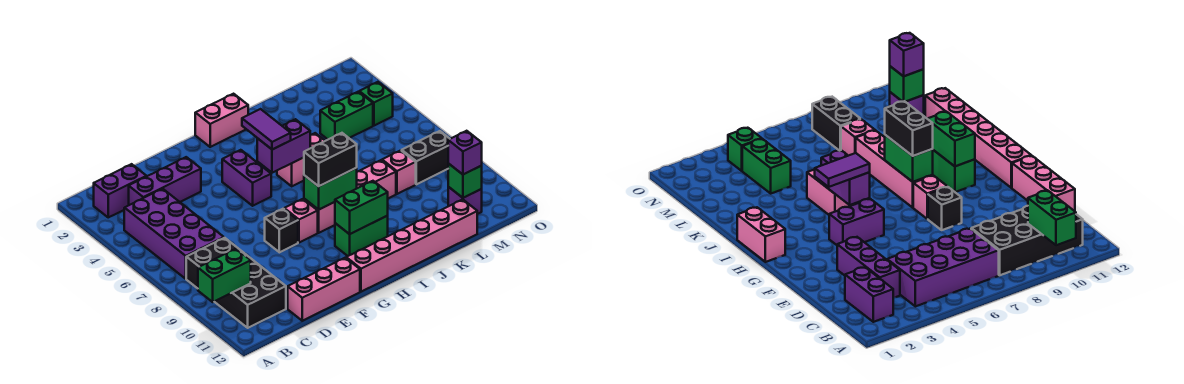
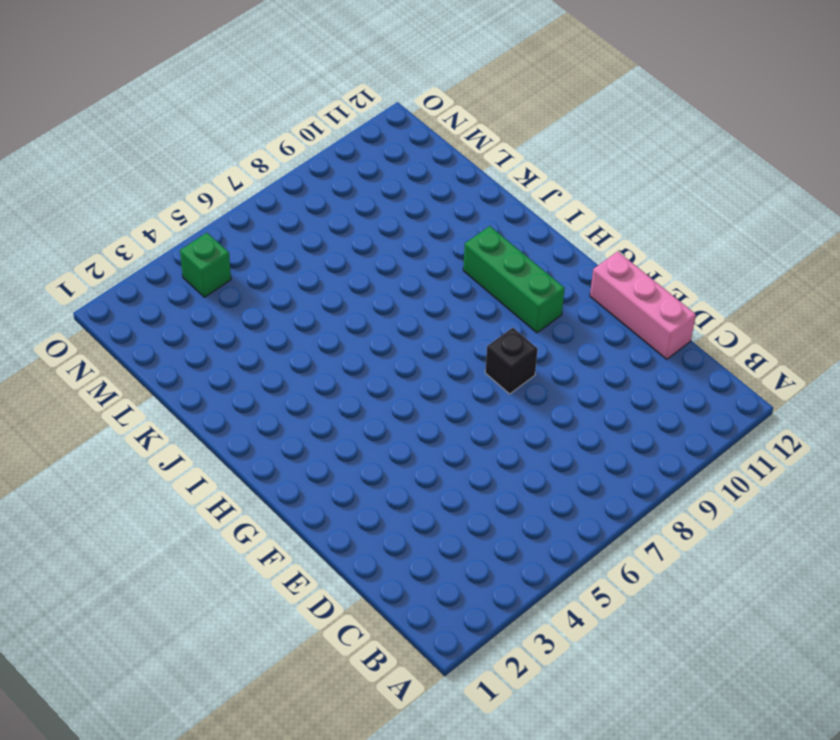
green 1x3 brick [463,226,565,333] -> green 1x2 brick [335,216,388,256]
none -> purple 1x2 brick [94,164,146,217]
none -> purple 2x4 brick [124,189,224,279]
none -> black 2x4 brick [186,238,286,328]

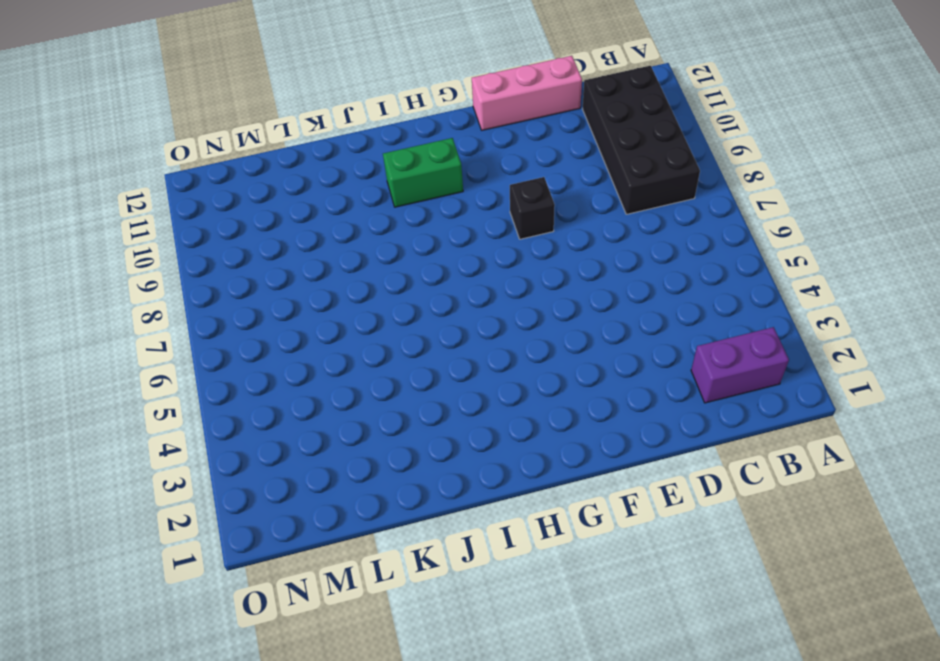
none -> purple 2x4 brick [124,189,224,279]
none -> purple 1x3 brick [129,157,201,205]
none -> purple 1x2 brick [222,150,271,206]

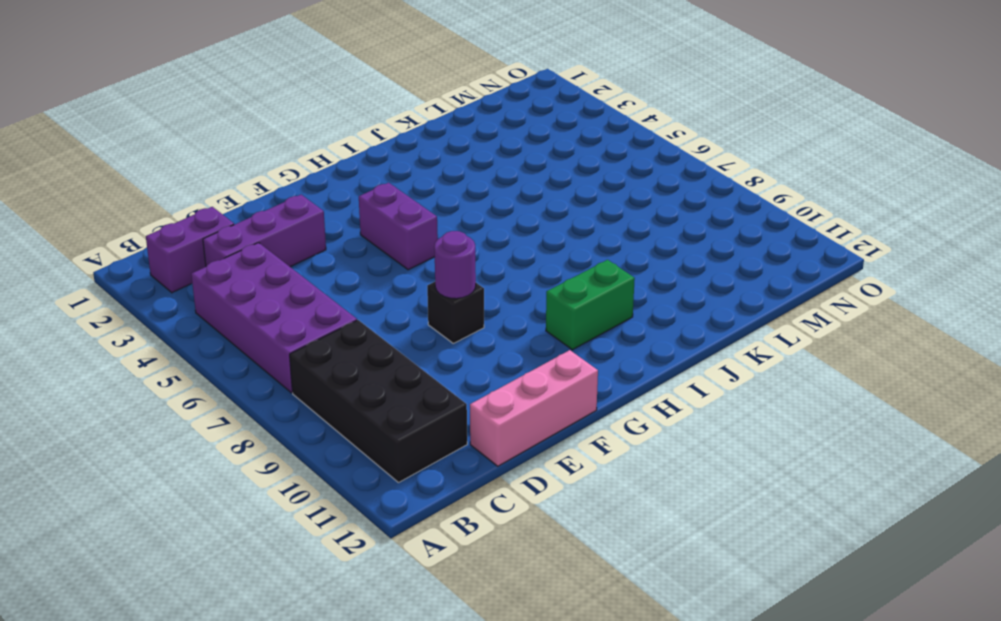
purple 1x1 round brick [434,231,476,299] -> none
none -> pink 1x1 brick [284,199,318,243]
none -> pink 1x6 brick [346,199,477,292]
none -> pink 1x2 brick [195,94,248,147]

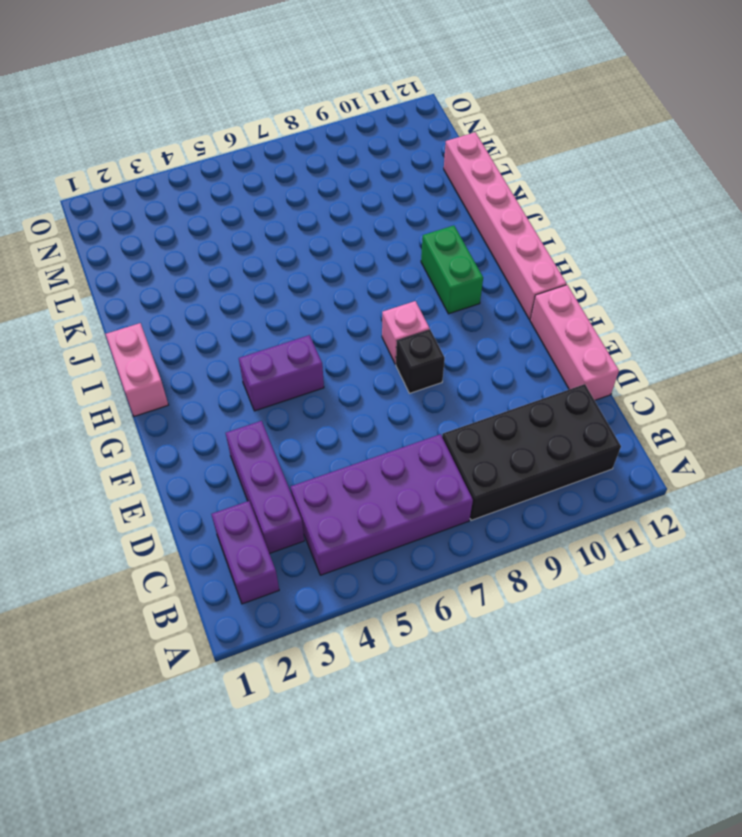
none -> pink 1x4 brick [304,160,396,233]
none -> pink 1x2 brick [277,133,325,186]
none -> green 1x2 brick [320,92,373,139]

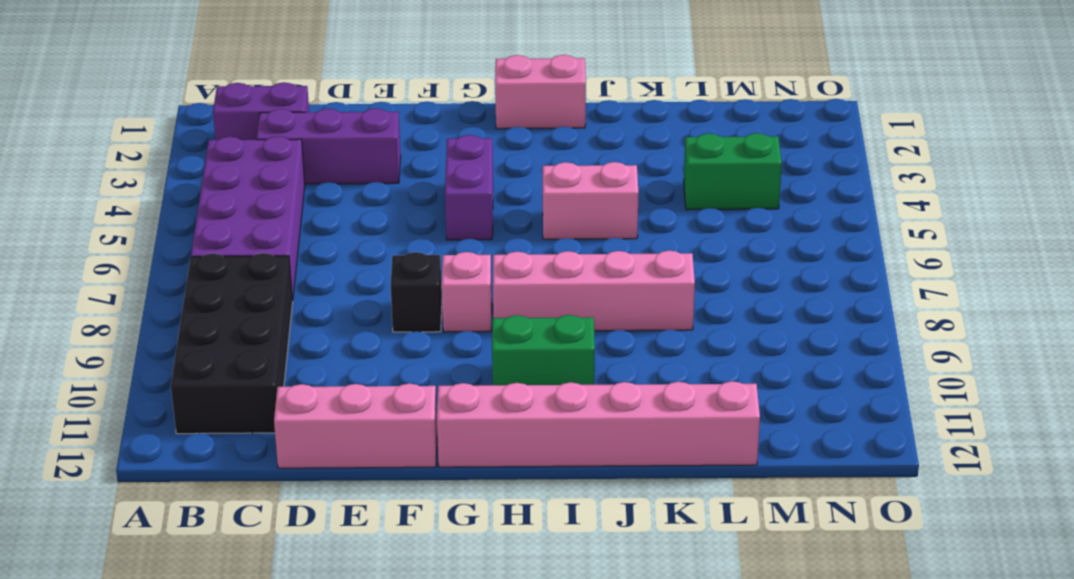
none -> pink 1x1 brick [382,150,416,194]
none -> black 1x2 brick [402,131,450,184]
none -> purple 1x1 brick [448,187,482,214]

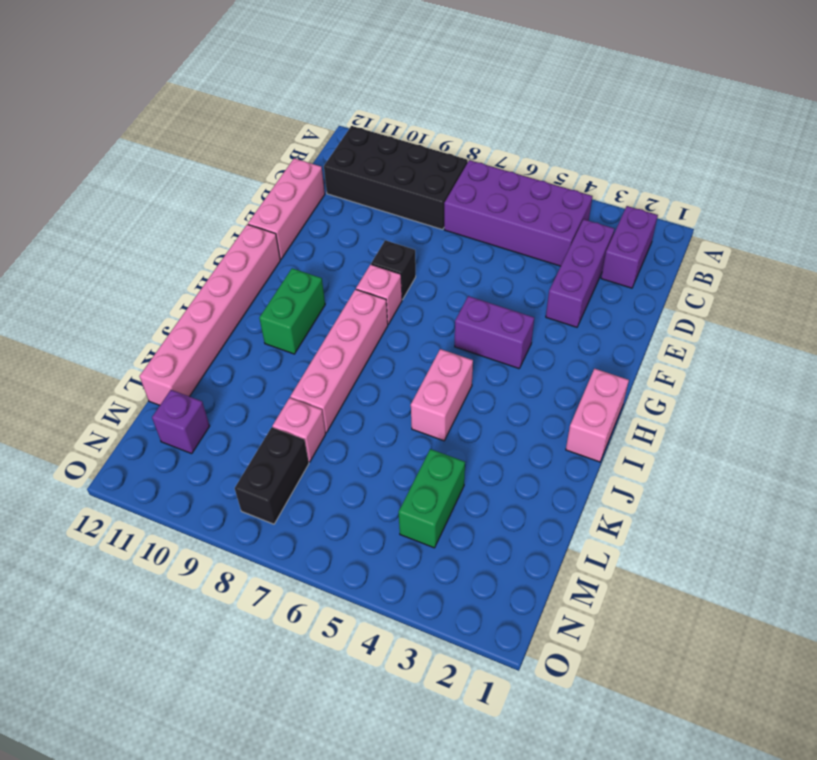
none -> green 1x1 brick [359,82,393,126]
none -> green 1x2 brick [198,249,251,302]
none -> purple 1x2 brick [257,119,310,173]

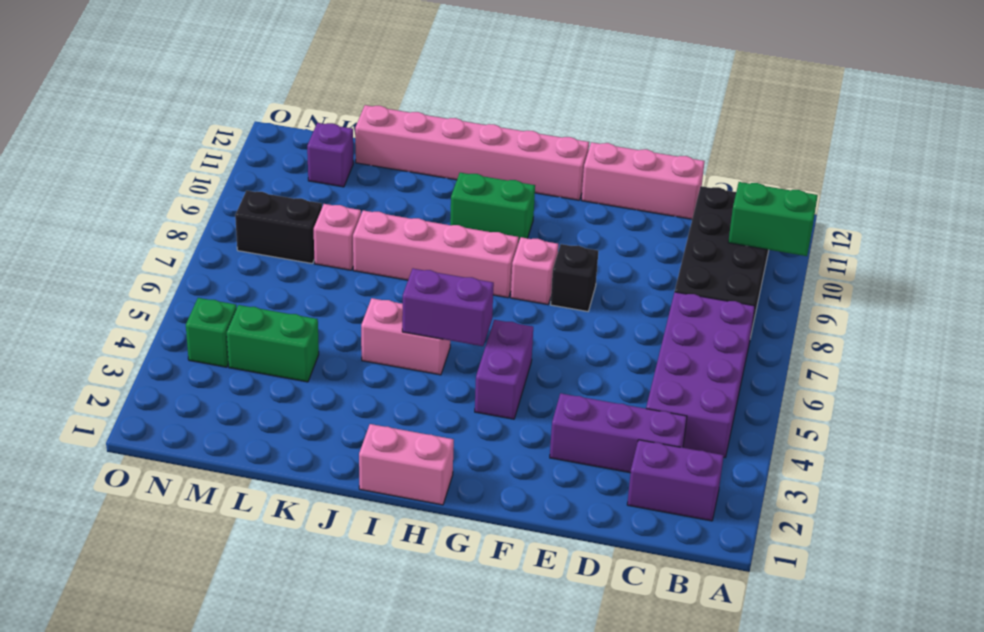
none -> green 1x2 brick [304,168,357,210]
none -> green 1x2 brick [335,181,388,234]
none -> green 1x1 brick [448,163,482,198]

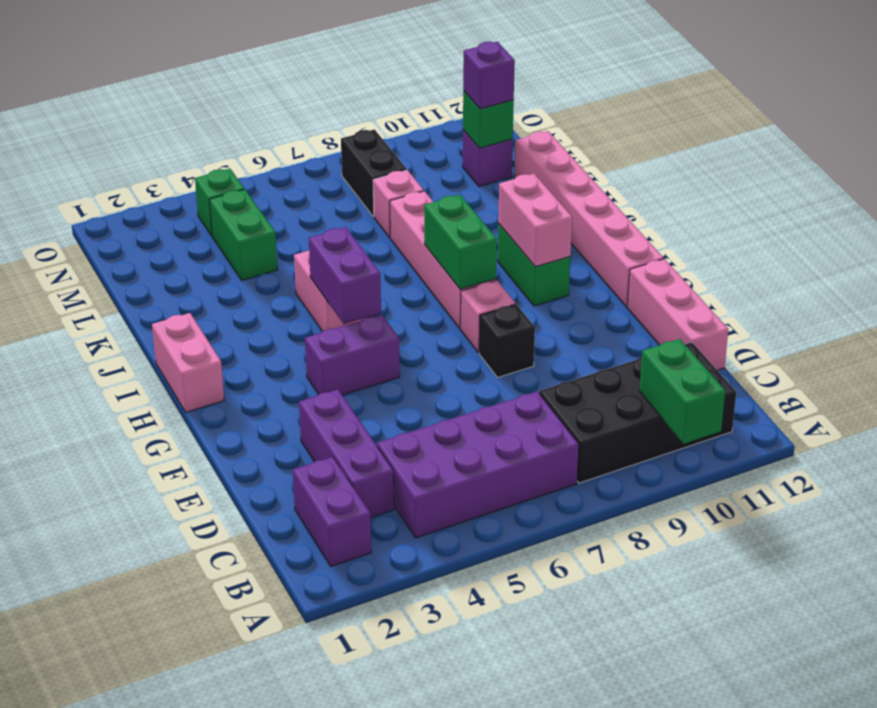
pink 1x2 brick [498,174,572,267] -> green 1x2 brick [335,181,388,234]
none -> purple 1x2 tile [242,109,291,150]
none -> black 1x2 brick [304,133,357,186]

